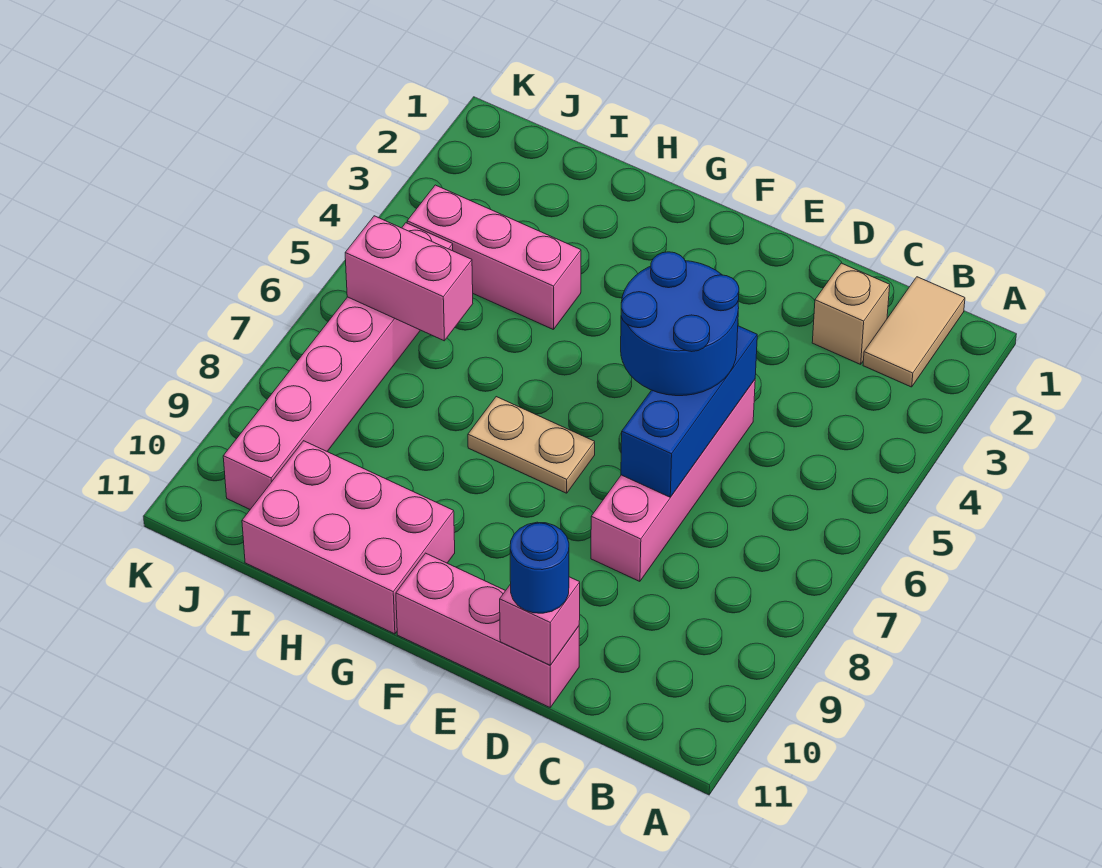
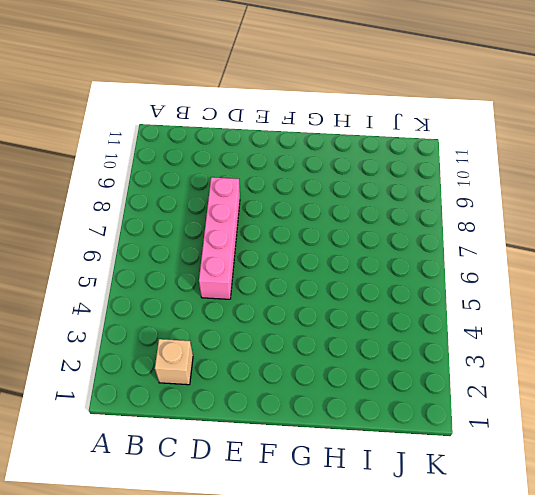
none -> tan 1x2 tile [863,277,965,387]
none -> pink 1x3 brick [396,553,579,707]
none -> tan 1x2 plate [468,397,595,493]

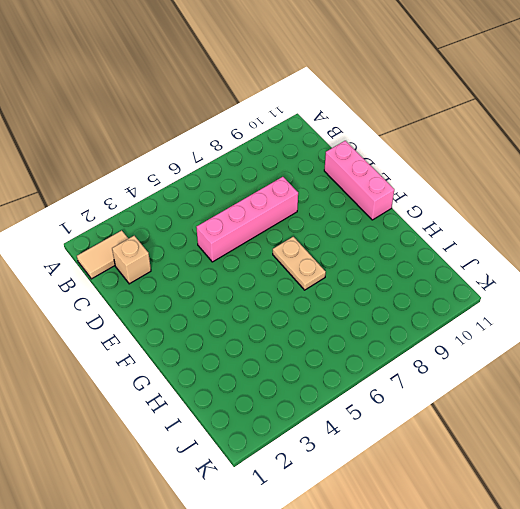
none -> pink 2x3 brick [242,441,455,634]
none -> pink 1x3 brick [407,185,581,330]
none -> pink 1x6 brick [223,223,453,509]

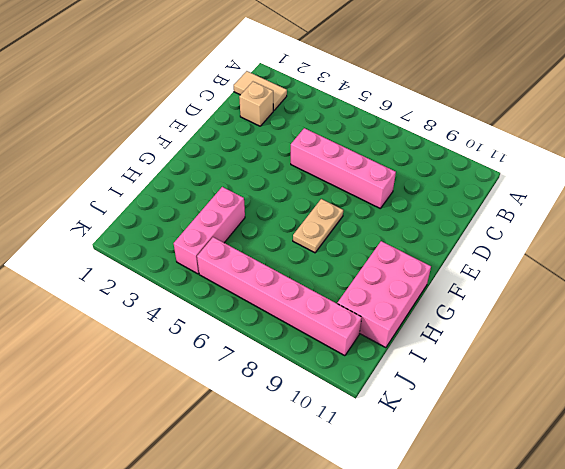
none -> pink 1x3 brick [396,553,579,707]
none -> blue 1x3 brick [621,326,757,497]
none -> pink 1x1 brick [500,577,580,665]

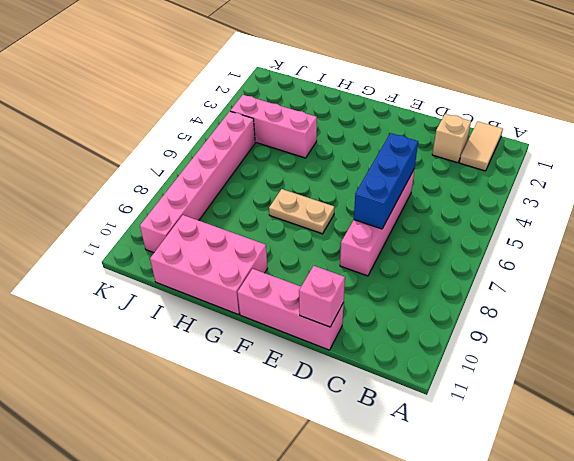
none -> pink 1x2 brick [345,216,473,341]
none -> blue 2x2 round brick [621,252,739,396]
none -> blue 1x1 round brick [510,522,569,613]

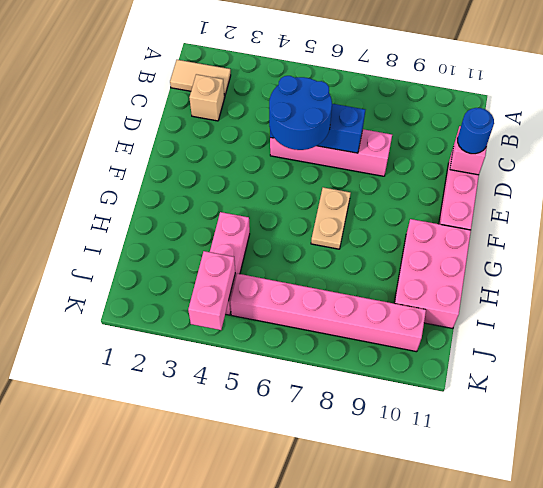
pink 1x2 brick [188,251,235,330] -> pink 1x2 brick moved to [345,216,473,341]

